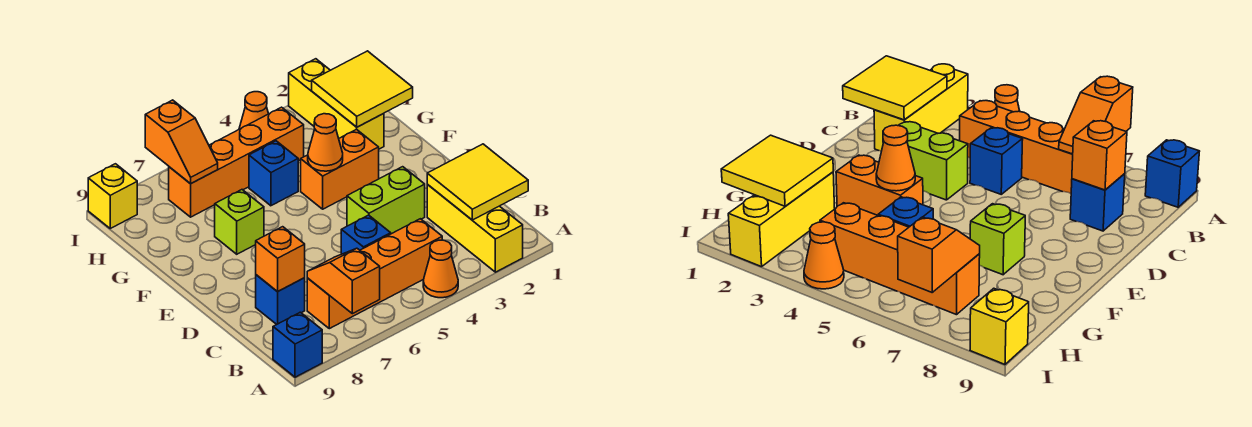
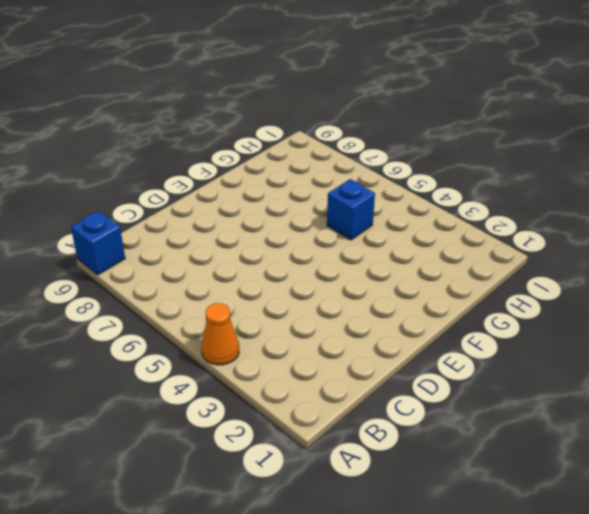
none -> yellow 1x3 brick [427,185,523,272]
none -> orange 1x4 brick [307,219,442,329]
none -> blue 1x1 brick [341,215,391,254]

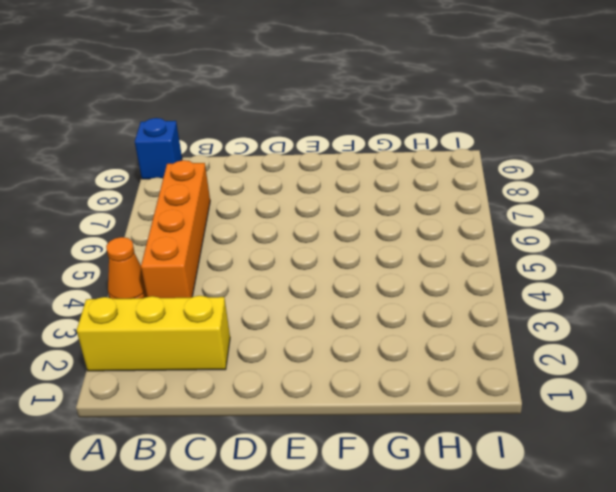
none -> blue 1x1 brick [341,215,391,254]
none -> blue 1x1 brick [256,275,305,325]
none -> lime 1x2 brick [347,167,425,234]

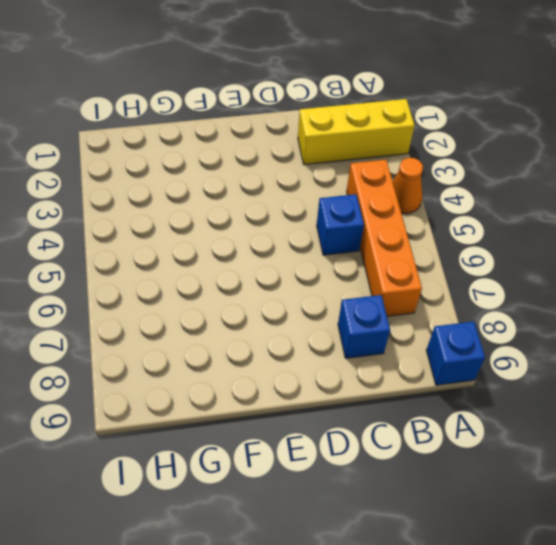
none -> lime 1x2 brick [347,167,425,234]
none -> orange 1x2 brick [301,129,379,209]
none -> lime 1x1 brick [215,190,264,254]

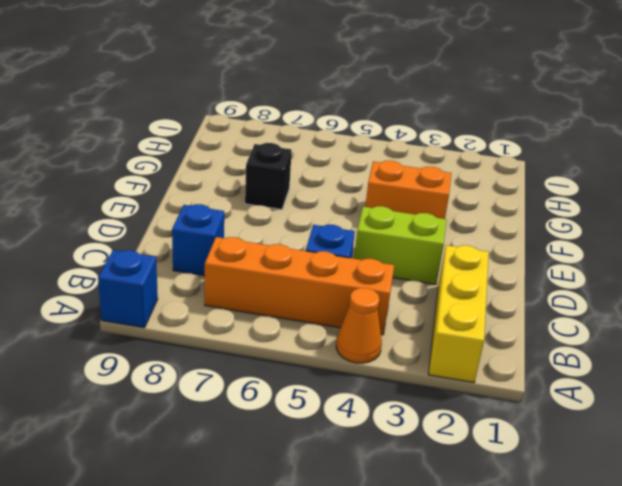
black 1x1 brick [245,143,292,209] -> lime 1x1 brick [215,190,264,254]
none -> yellow 1x3 brick [289,59,384,149]
none -> blue 1x1 brick [249,141,298,206]
none -> orange 1x4 brick [169,107,304,217]

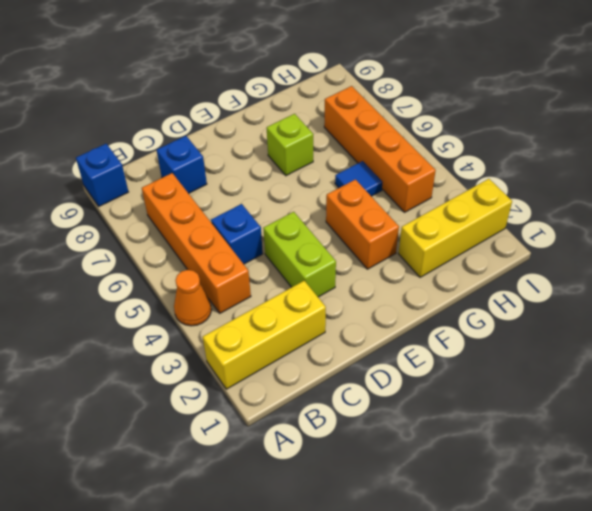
blue 1x1 tile [335,161,383,196] -> blue 1x1 brick [249,141,298,206]
none -> orange 1x1 cone [239,92,268,129]
none -> yellow 1x1 brick [88,164,137,228]
none -> orange 1x2 slope [307,248,380,314]

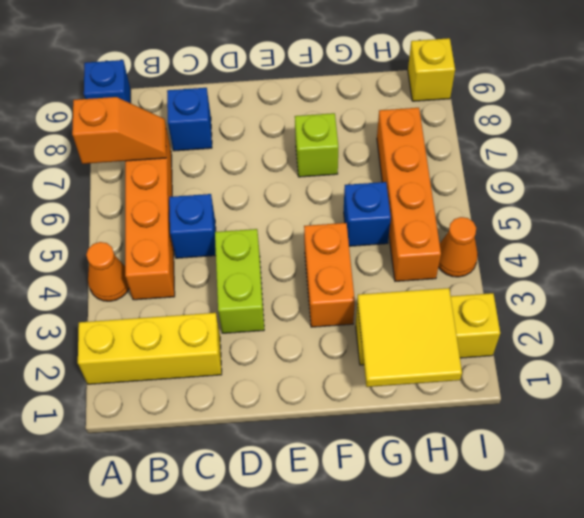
none -> yellow 2x2 tile [427,144,528,220]
none -> orange 1x1 brick [256,227,305,292]
none -> orange 1x1 cone [308,114,343,171]

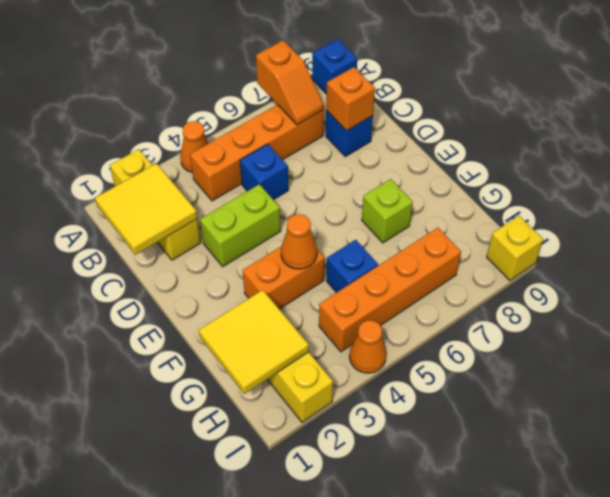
none -> orange 1x2 slope [145,100,218,184]

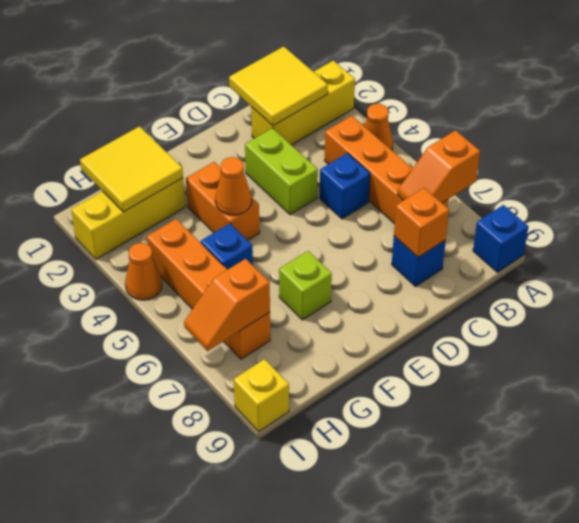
orange 1x2 slope [184,259,270,351] -> orange 1x2 slope turned to [145,100,218,184]

